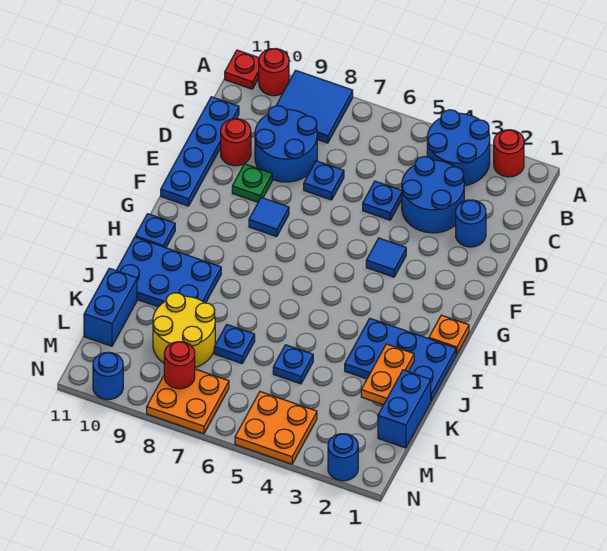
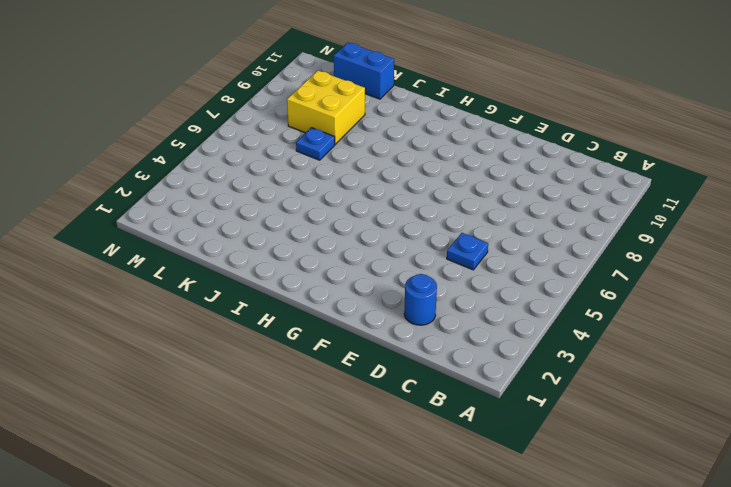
yellow 2x2 brick [287,71,365,144] -> yellow 2x2 round brick [153,293,215,367]
none -> red 1x1 round brick [494,130,524,177]
none -> blue 2x2 round brick [427,110,490,186]
none -> blue 2x2 tile [276,70,353,143]
none -> red 1x1 round brick [259,48,289,96]

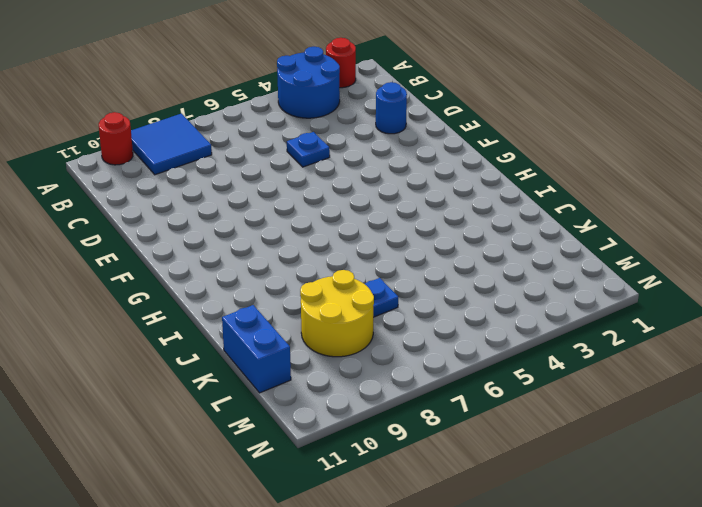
none -> red 1x1 plate [225,50,259,89]
none -> blue 2x2 round brick [402,157,464,233]
none -> blue 2x2 round brick [255,106,317,182]
none -> blue 1x4 plate [161,97,239,206]

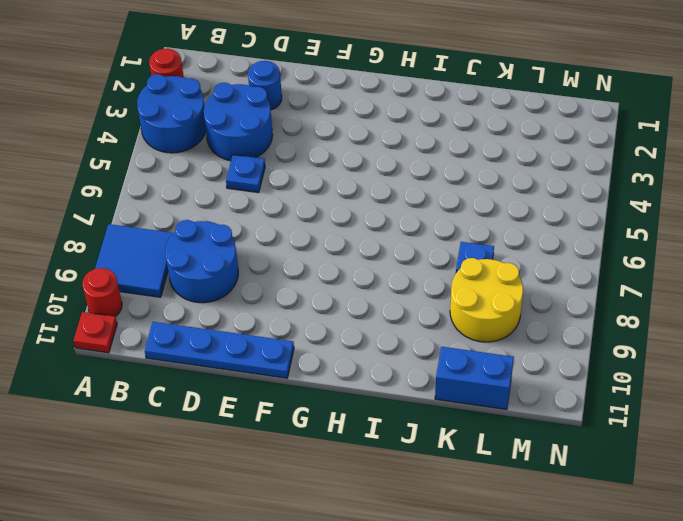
none -> blue 1x1 plate [304,161,344,200]
none -> red 1x1 round brick [221,119,251,166]
none -> green 1x1 plate [232,164,272,202]
none -> blue 1x1 tile [366,238,406,277]

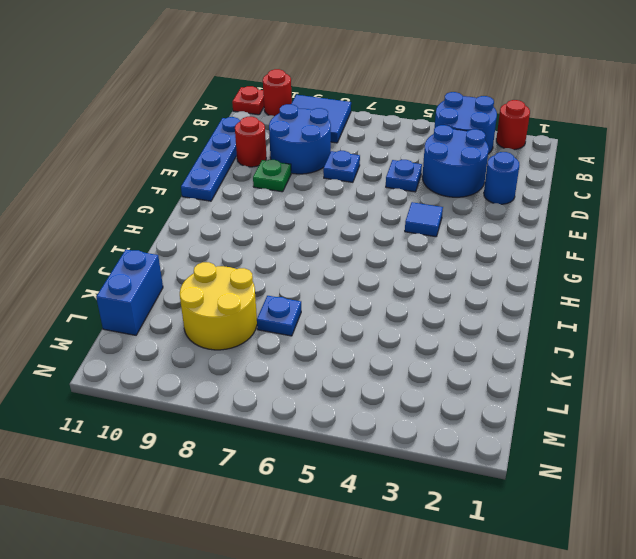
none -> blue 1x1 tile [249,197,289,237]
none -> orange 1x1 plate [429,315,469,354]
none -> blue 1x1 plate [135,214,175,248]
none -> blue 2x3 plate [345,319,456,401]

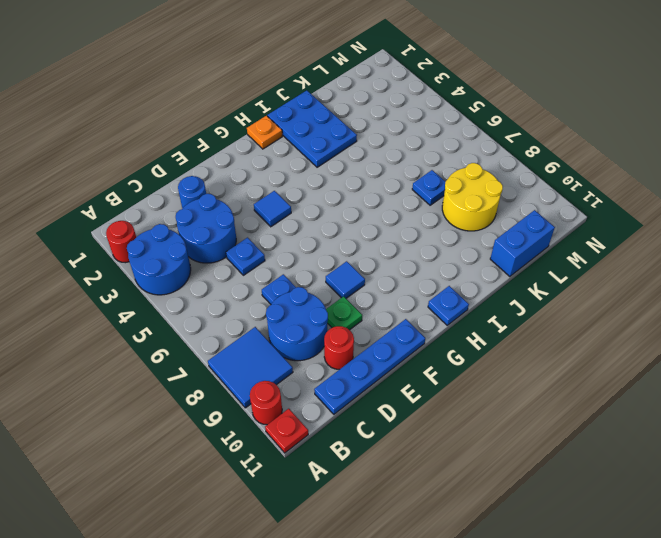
none -> blue 2x3 plate [116,237,221,307]
none -> blue 1x2 brick [378,370,431,448]
none -> blue 1x1 plate [273,345,313,384]
none -> orange 2x2 plate [235,392,317,464]

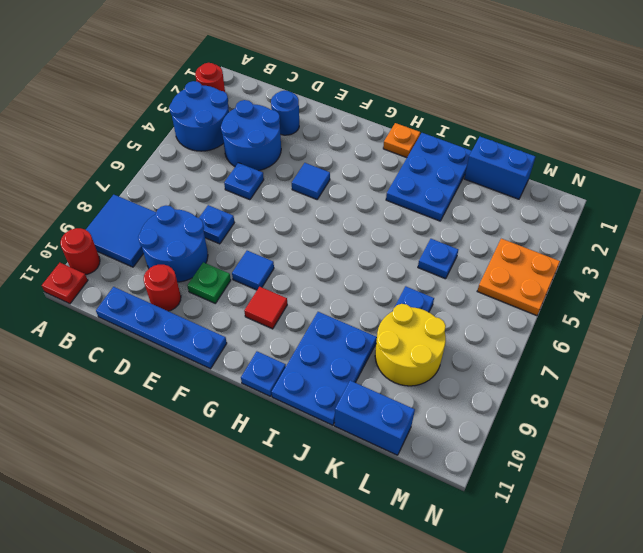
red 1x1 tile [244,287,287,329] -> none
none -> orange 2x2 plate [147,369,229,434]
none -> blue 1x1 round brick [328,434,358,481]
none -> blue 1x1 round brick [93,352,123,400]
none -> orange 1x2 plate [361,344,414,405]

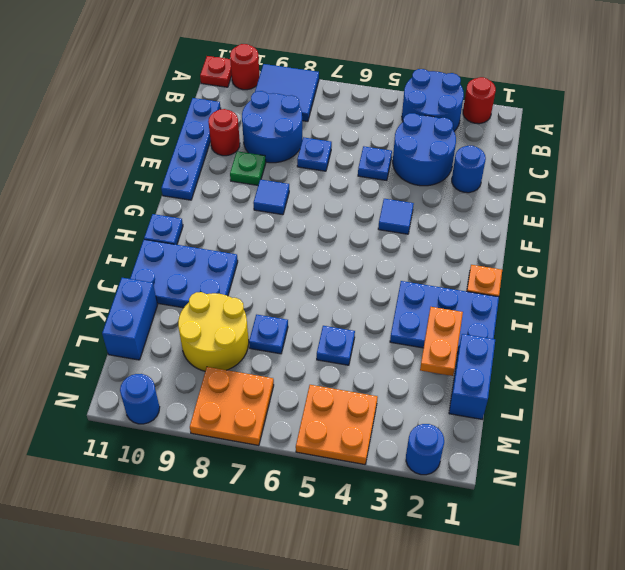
none -> red 1x1 round brick [164,342,195,389]

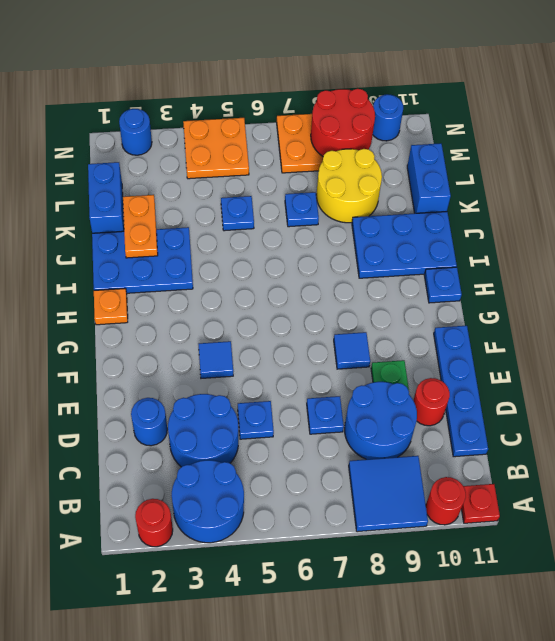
red 2x2 round brick [311,89,375,156] -> red 1x1 round brick [164,342,195,389]

